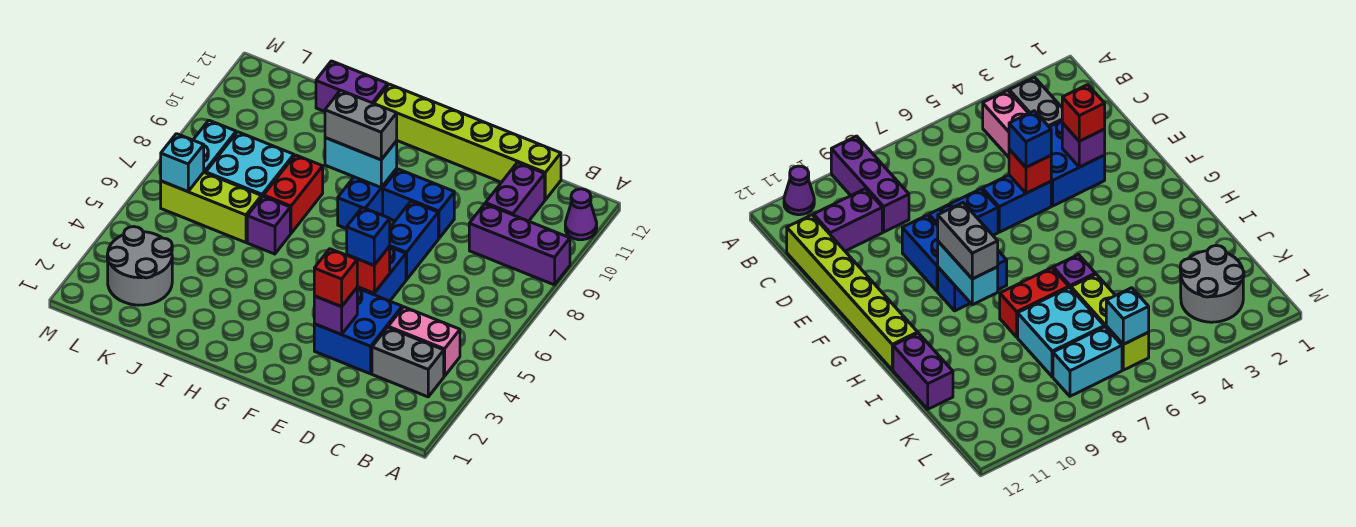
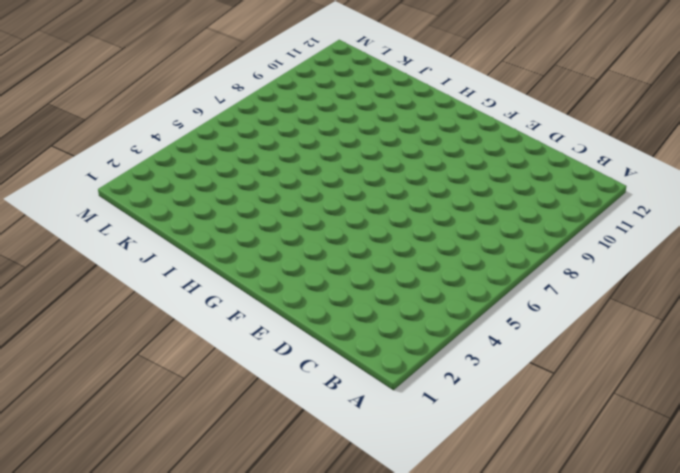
none -> purple 1x3 brick [469,204,570,285]
none -> purple 1x1 cone [565,189,597,240]
none -> grey 1x2 brick [372,327,444,397]

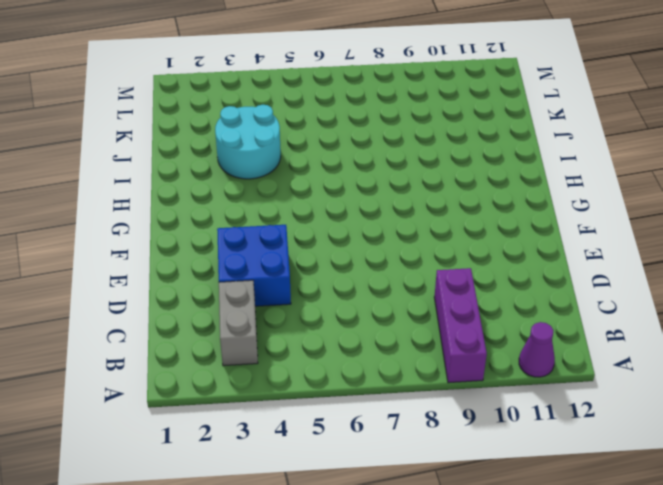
cyan 2x2 round brick [215,105,281,179] -> none
none -> pink 1x2 brick [388,307,460,376]
none -> purple 1x2 brick [486,163,545,221]
none -> lime 1x6 brick [374,84,561,200]

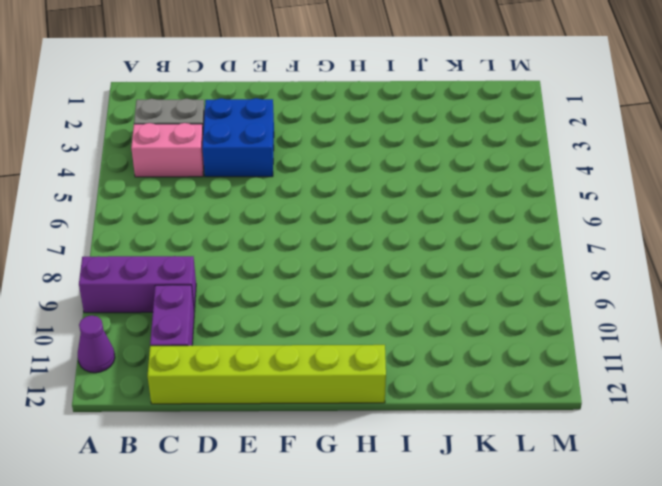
none -> blue 1x2 brick [357,247,406,301]
none -> blue 1x2 brick [390,201,438,280]
none -> blue 1x2 brick [383,169,454,239]

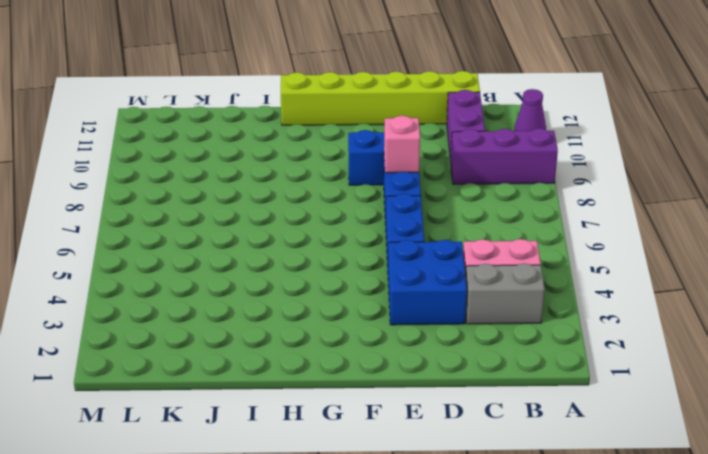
pink 1x1 brick [384,116,420,173] -> none
none -> blue 1x2 brick [338,169,397,229]
none -> purple 1x1 brick [247,196,290,254]
none -> red 1x2 brick [264,155,323,233]

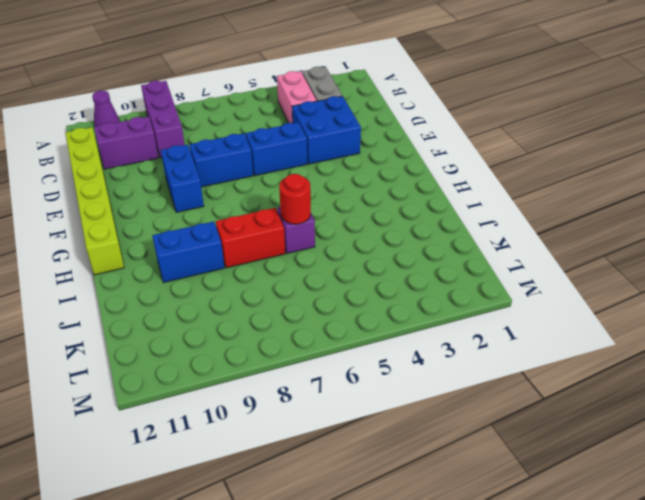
red 1x1 round brick [279,174,311,224] -> none
blue 1x2 brick [152,222,224,283] -> blue 1x2 brick moved to [338,169,397,229]
none -> purple 1x2 brick [316,61,388,111]
none -> lime 1x3 brick [161,172,261,242]
none -> cyan 2x2 brick [206,132,294,198]

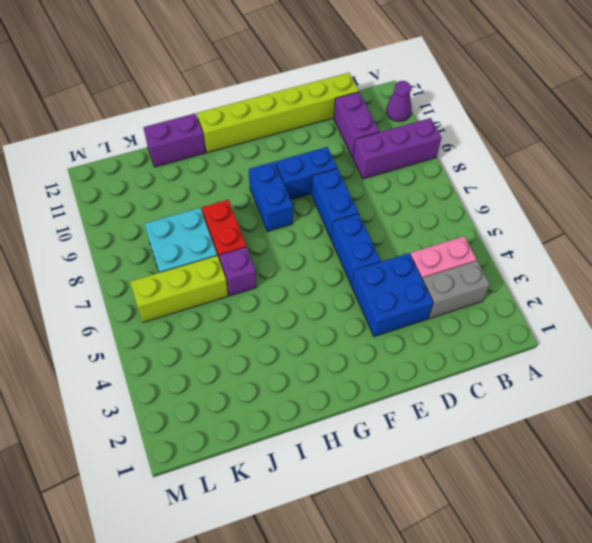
none -> grey 2x2 round brick [107,227,172,305]
none -> cyan 1x2 brick [193,120,236,173]
none -> purple 1x1 brick [314,288,357,334]

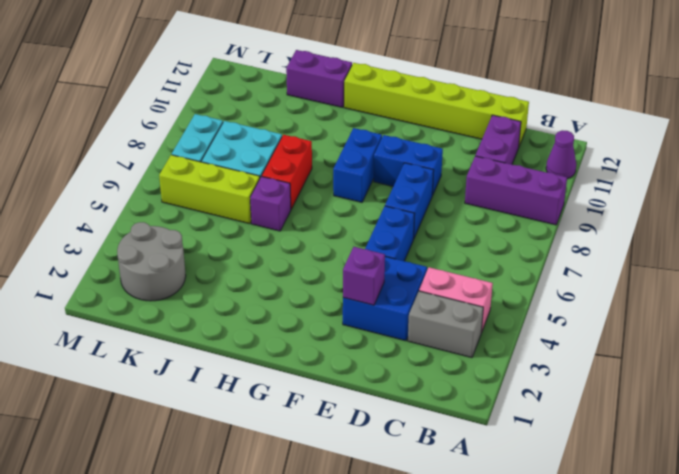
none -> red 1x1 brick [347,246,390,293]
none -> cyan 1x2 brick [325,138,397,187]
none -> cyan 1x1 brick [161,134,204,192]

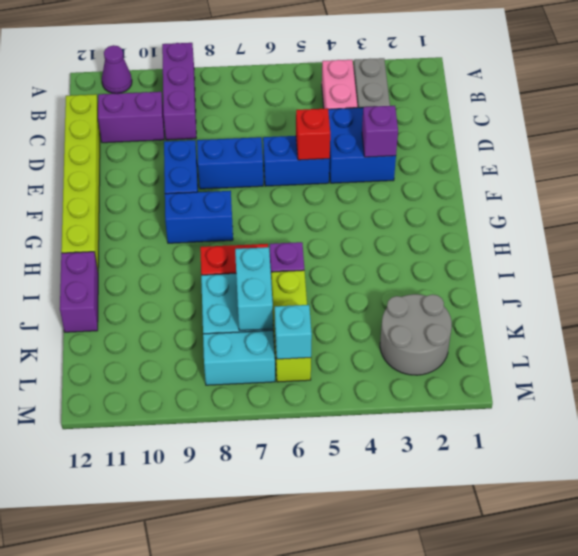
cyan 1x2 brick [235,247,273,330] -> cyan 1x2 brick moved to [325,138,397,187]
none -> red 1x1 brick [314,249,357,307]
none -> blue 1x1 brick [347,207,390,265]
none -> grey 1x2 brick [325,90,397,160]

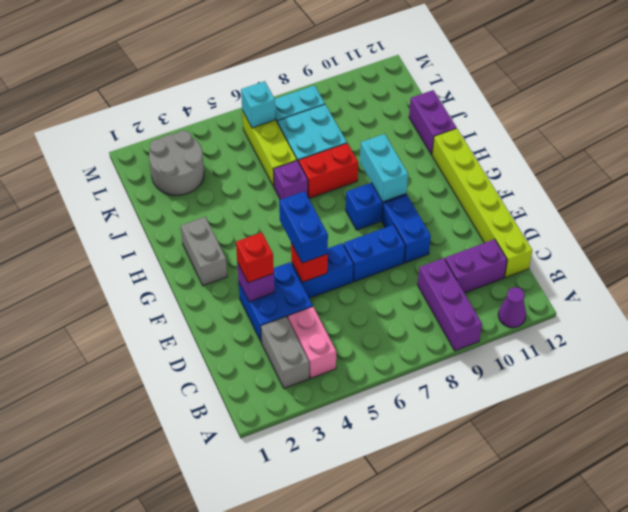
blue 1x2 brick [279,191,328,263] -> blue 1x1 brick [347,207,390,265]
grey 1x2 brick [181,217,227,286] -> grey 1x2 brick moved to [325,90,397,160]

